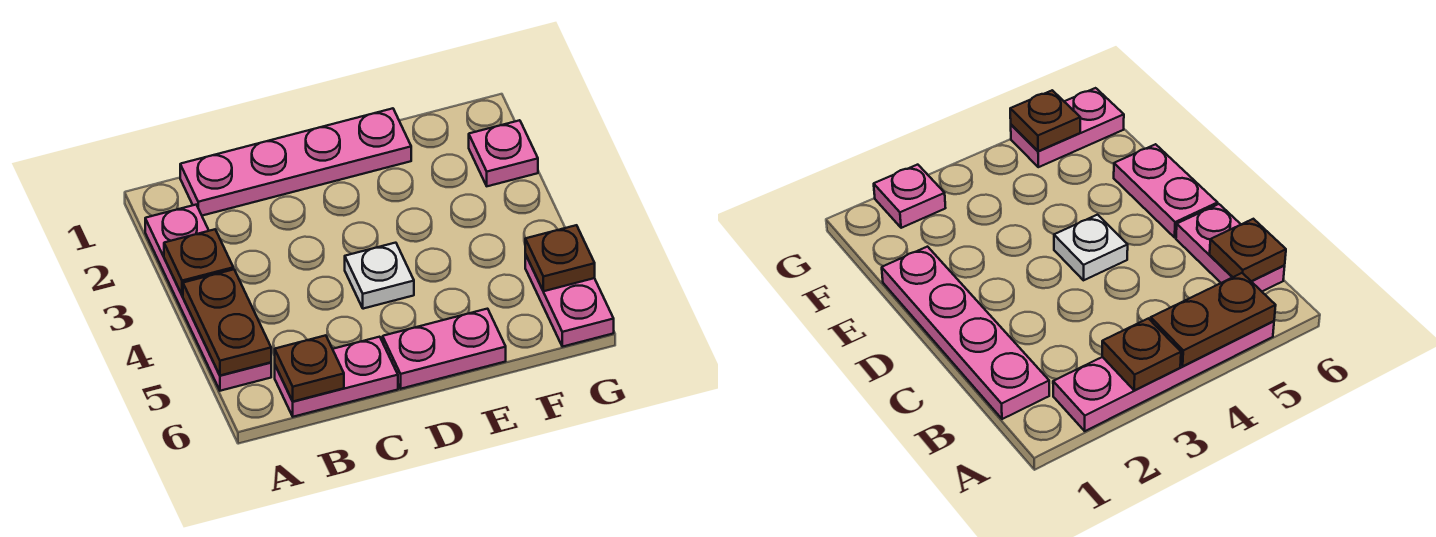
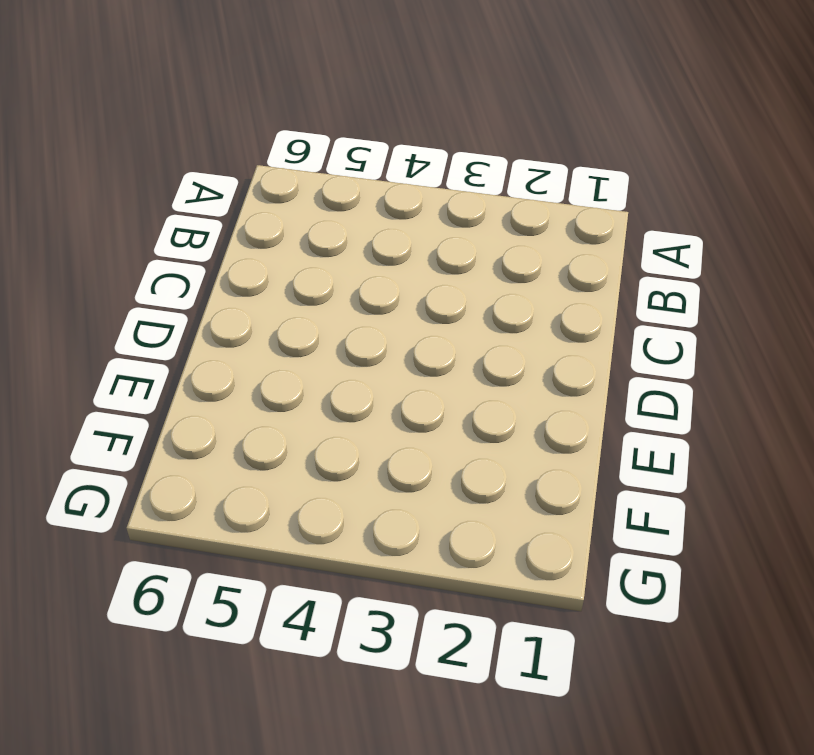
none -> pink 1x4 plate [145,205,271,391]
none -> pink 1x4 plate [180,108,411,216]

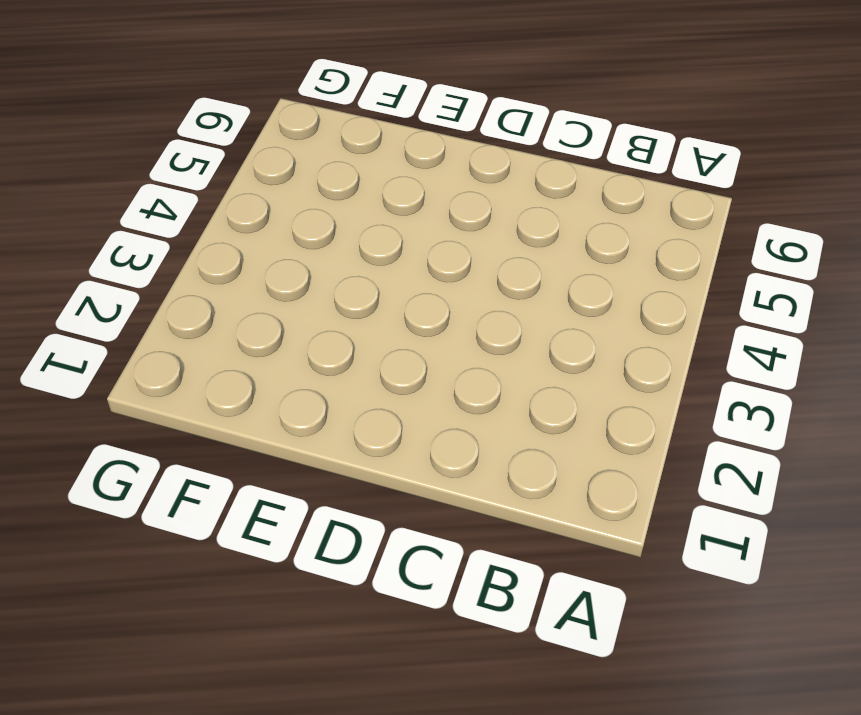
none -> pink 1x4 plate [145,205,271,391]
none -> pink 1x4 plate [180,108,411,216]

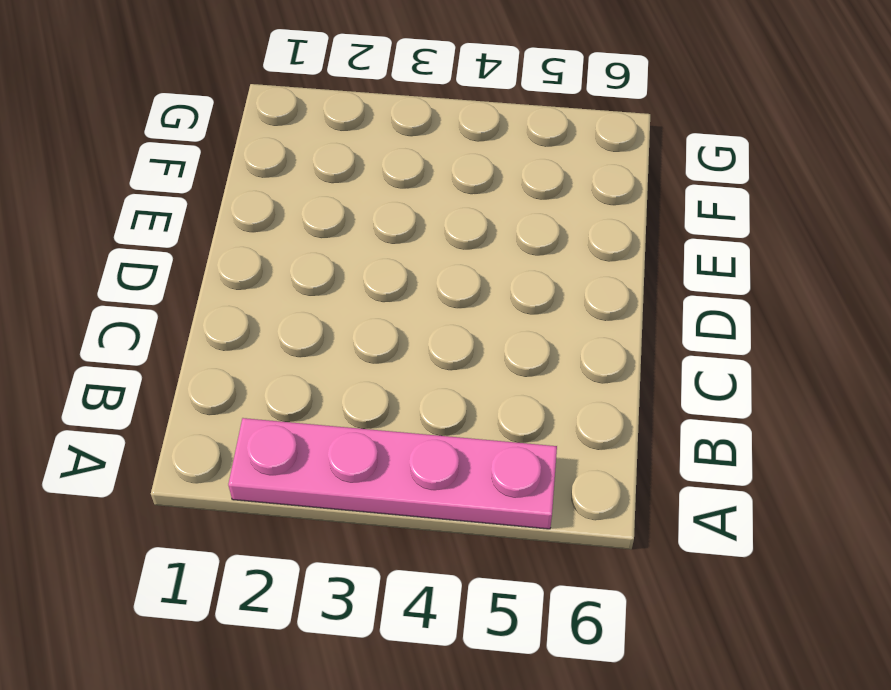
none -> pink 1x4 plate [180,108,411,216]
none -> pink 1x2 plate [275,337,398,417]

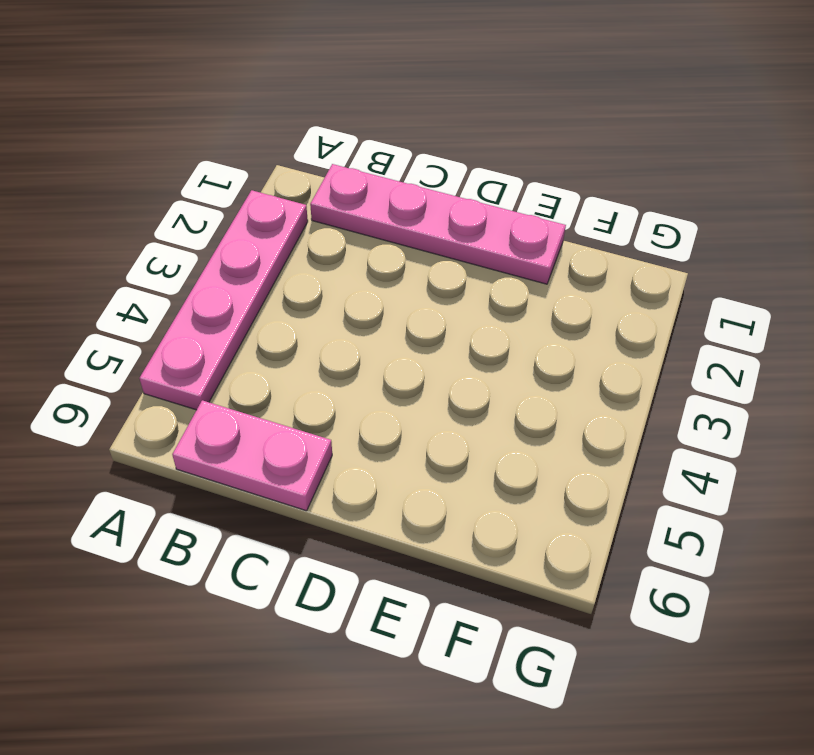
none -> white 1x1 plate [345,243,414,309]
none -> pink 1x2 plate [383,309,506,389]

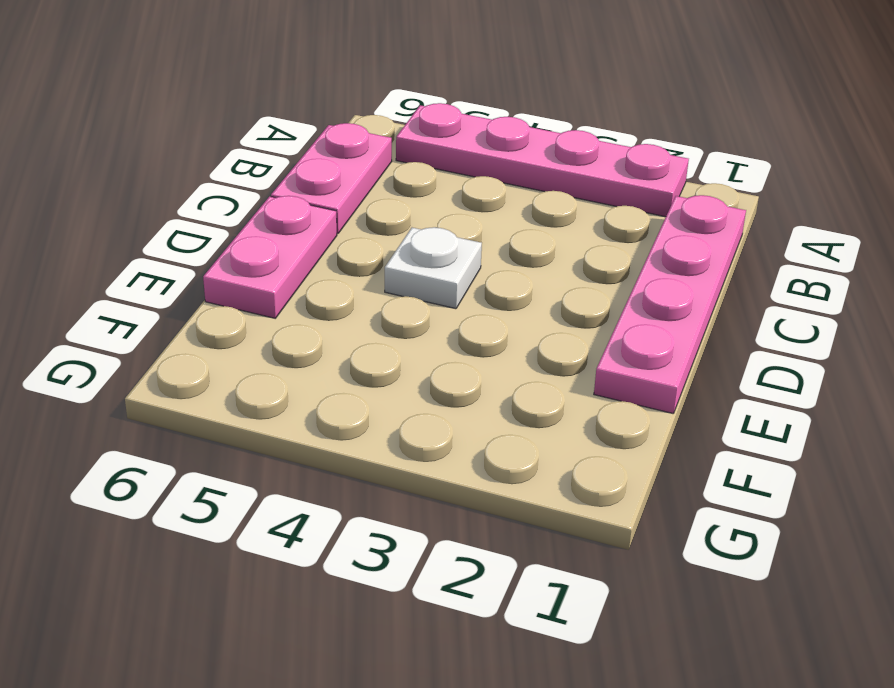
none -> pink 1x1 plate [469,120,538,186]
none -> pink 1x2 plate [525,254,614,347]

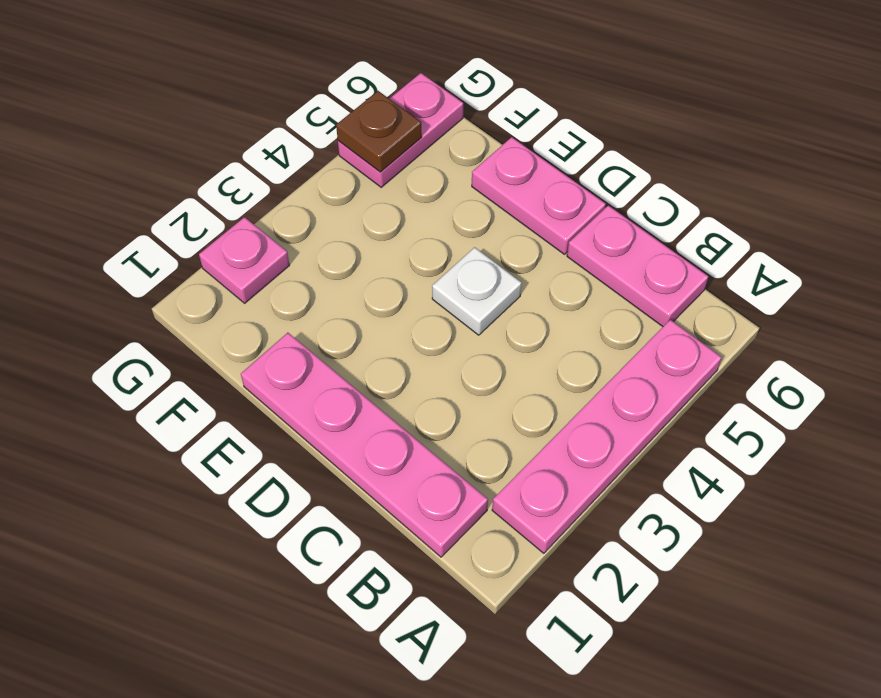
none -> brown 1x1 plate [164,229,233,295]
none -> brown 1x2 plate [183,269,271,375]

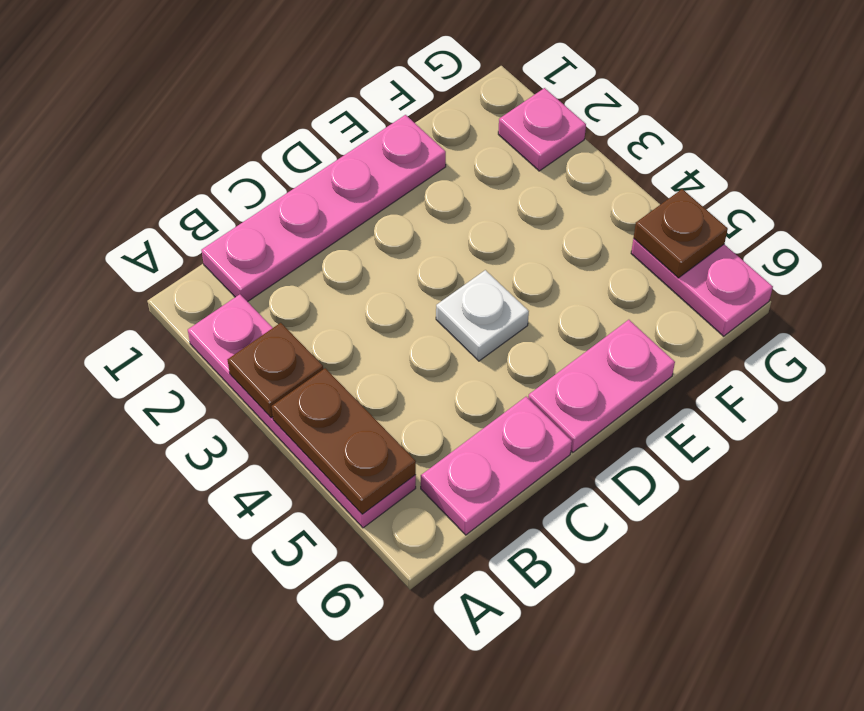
none -> brown 1x1 plate [275,335,344,401]

